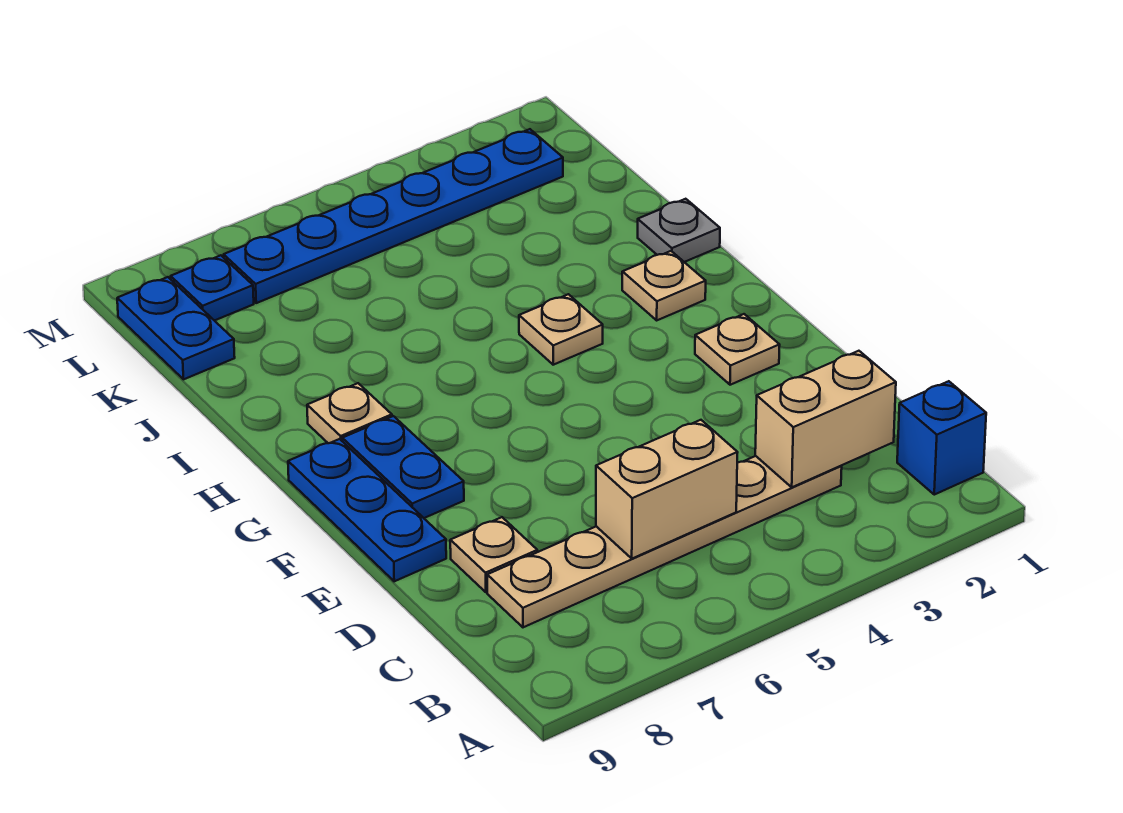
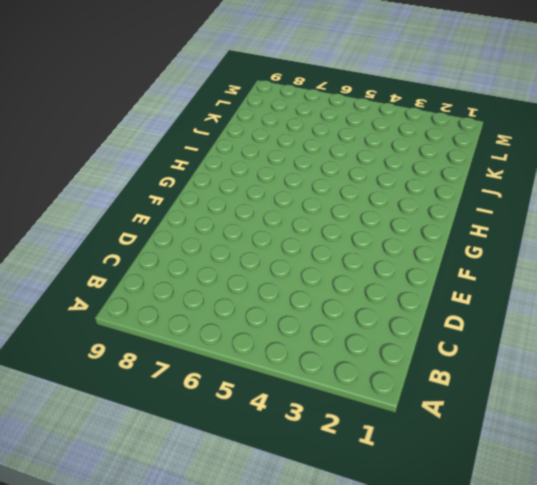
none -> blue 1x1 brick [897,381,986,495]
none -> tan 1x6 plate [487,456,842,627]
none -> tan 1x1 plate [450,517,537,592]

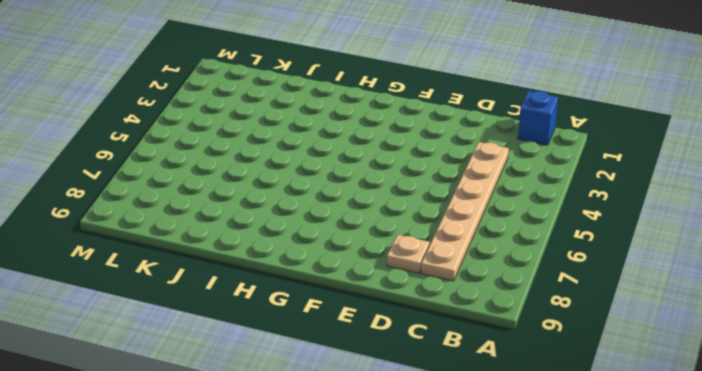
none -> blue 1x3 plate [288,439,446,581]
none -> tan 1x1 plate [695,314,780,385]
none -> blue 1x2 plate [342,416,464,518]

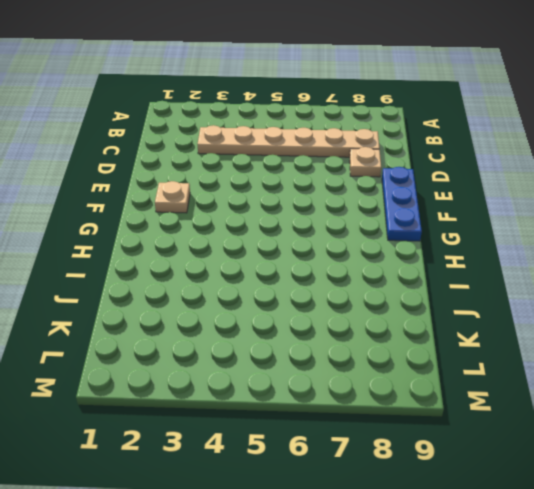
none -> blue 1x1 brick [897,381,986,495]
none -> blue 1x2 plate [342,416,464,518]
none -> tan 1x1 plate [622,251,706,320]

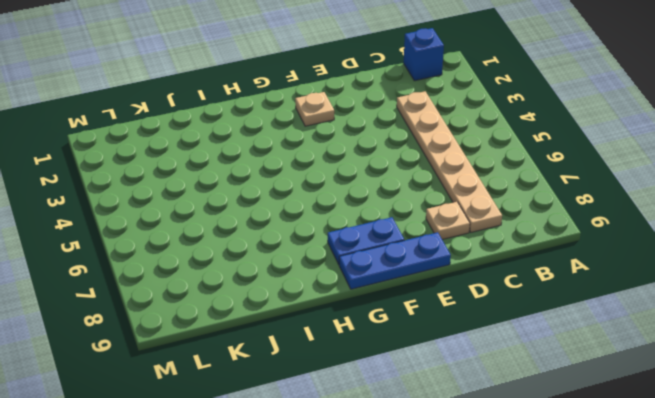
none -> tan 1x1 plate [622,251,706,320]
none -> tan 1x1 plate [519,294,603,365]
none -> tan 1x1 plate [307,383,392,443]

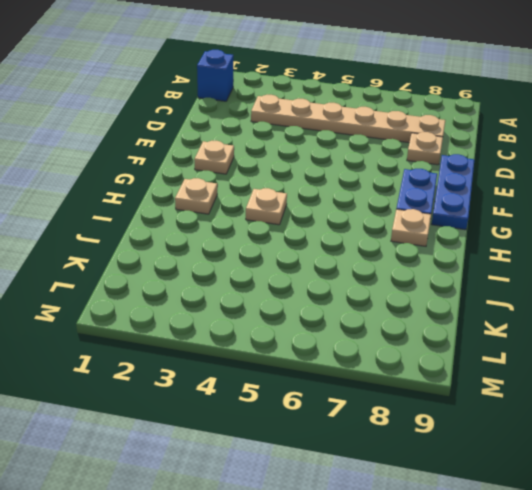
none -> grey 1x1 plate [638,199,720,262]
none -> blue 1x2 plate [117,277,235,379]
none -> blue 1x6 plate [223,129,563,303]

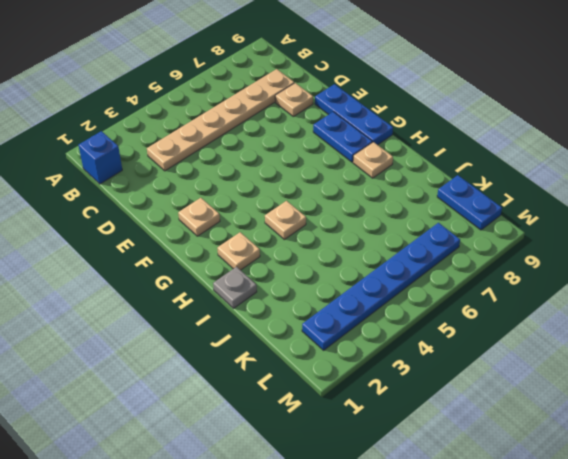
none -> blue 1x1 plate [171,255,254,321]
none -> tan 1x2 brick [755,351,896,487]
none -> tan 1x2 brick [596,420,738,559]

